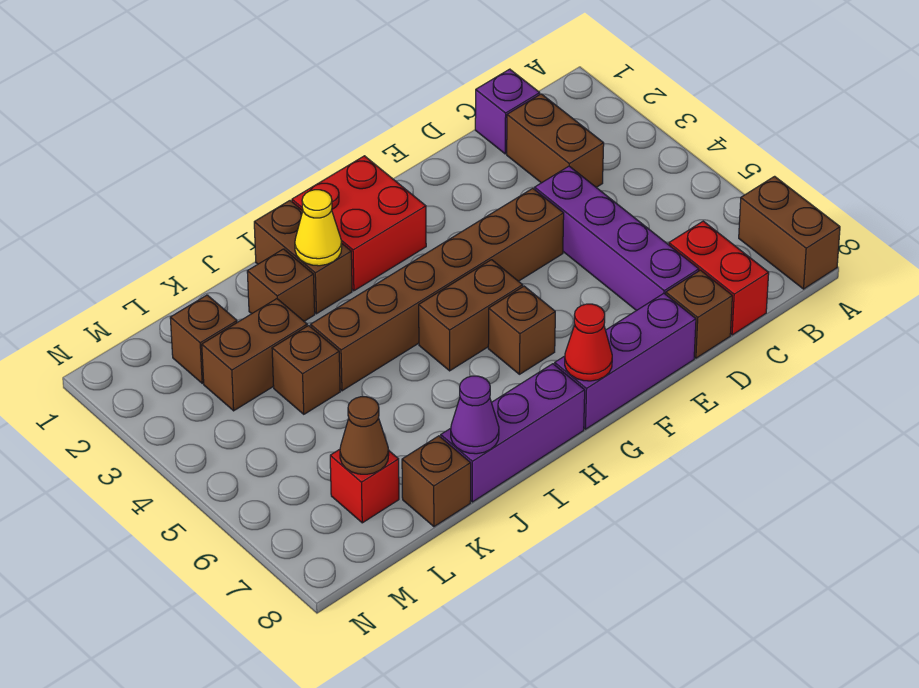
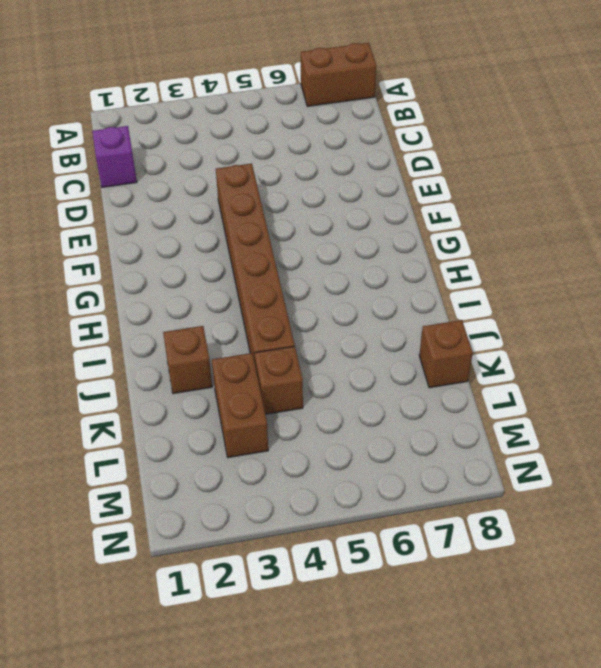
none -> brown 1x2 brick [507,94,604,187]
none -> red 1x2 brick [669,221,769,335]
none -> purple 1x4 brick [535,166,699,311]

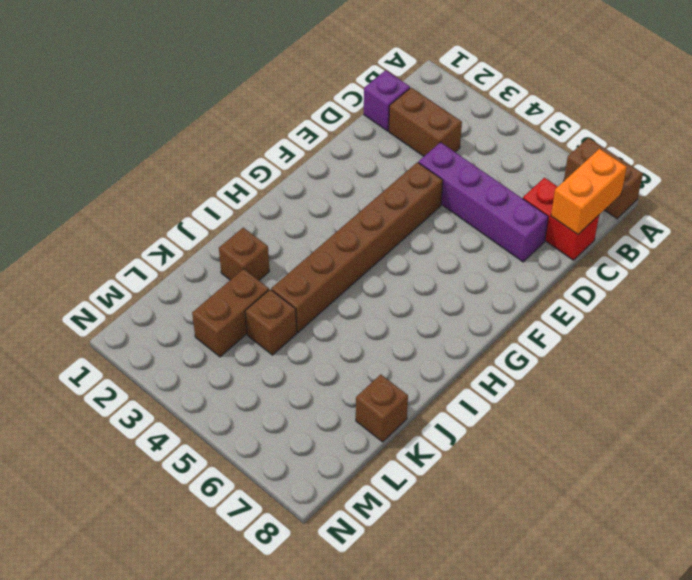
orange 1x2 brick [551,149,627,234] -> none
none -> brown 1x1 brick [666,270,732,358]
none -> purple 1x3 brick [555,293,696,429]
none -> red 2x2 brick [292,156,426,291]

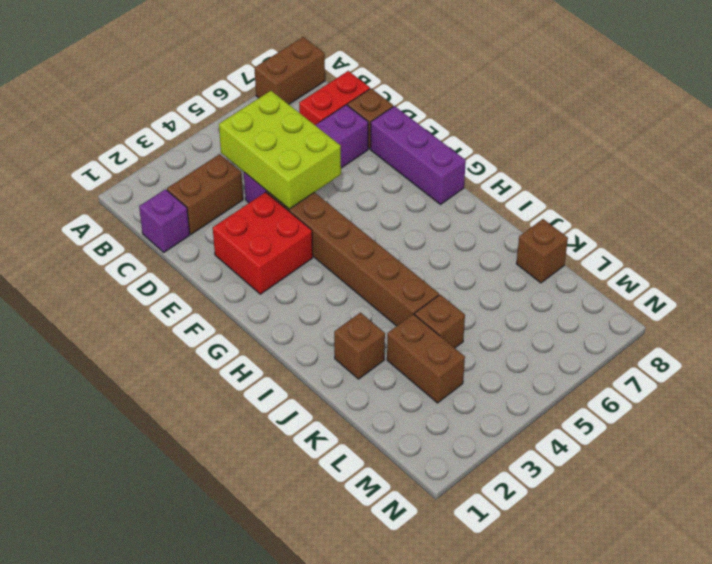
lime 2x3 brick [219,91,341,209] -> none
red 2x2 brick [213,192,313,294] -> red 2x2 brick moved to [292,156,426,291]
none -> brown 1x2 brick [419,260,523,371]
none -> brown 1x1 brick [488,286,555,374]
none -> purple 1x3 brick [441,364,585,502]

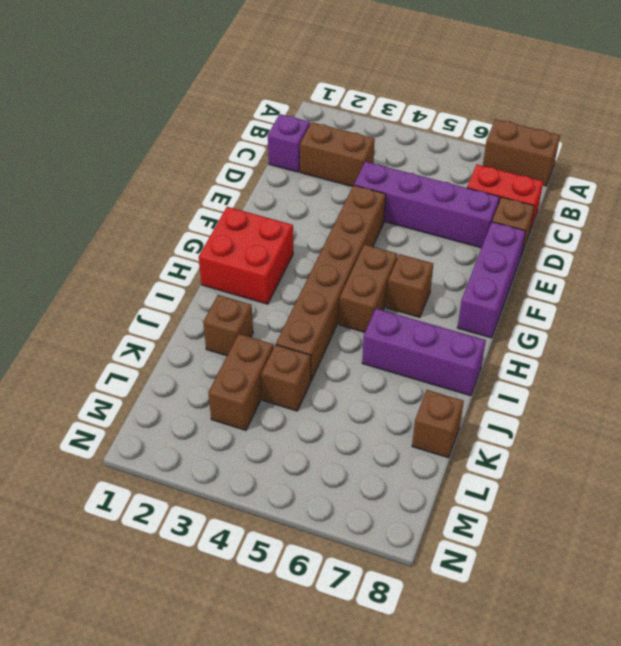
purple 1x3 brick [362,309,486,396] -> purple 1x3 brick turned to [441,364,585,502]
none -> brown 1x2 brick [254,201,352,314]
none -> brown 1x1 brick [170,295,237,383]
none -> red 1x1 brick [330,449,399,523]

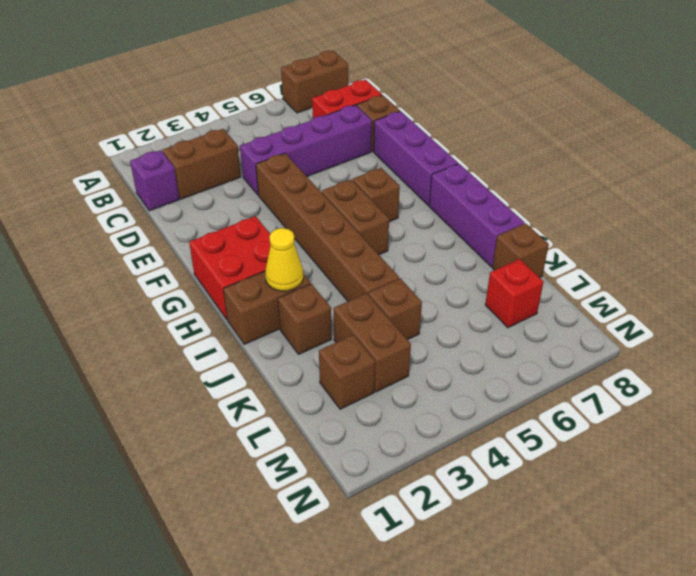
none -> red 1x1 cone [565,304,612,381]
none -> purple 1x1 cone [451,376,499,454]
none -> brown 1x1 cone [340,397,389,474]

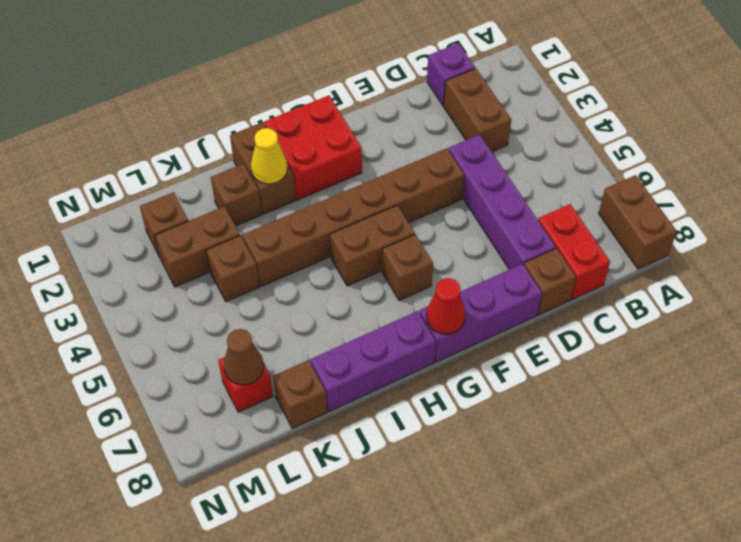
none -> purple 1x1 cone [451,376,499,454]

